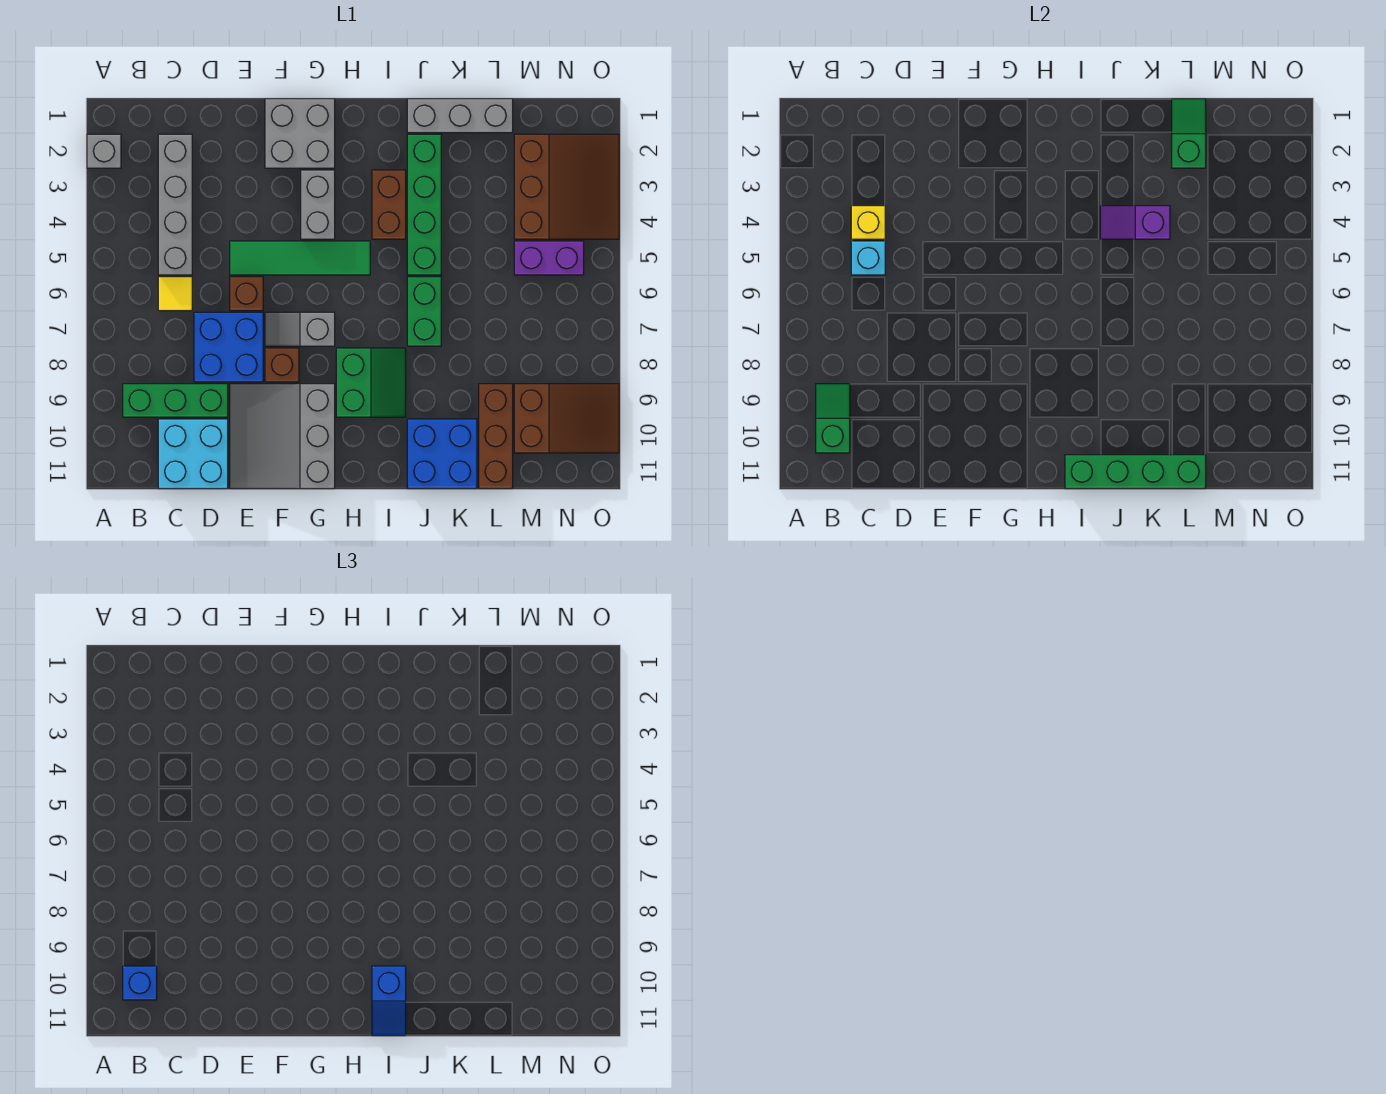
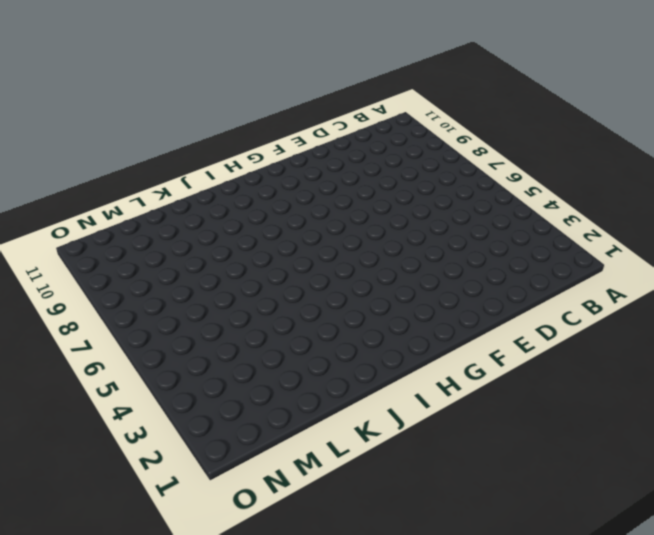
none -> grey 1x1 brick [87,134,121,168]
none -> green 1x3 brick [123,384,228,417]
none -> grey 1x4 brick [158,134,192,275]
none -> yellow 1x1 tile [158,277,192,311]

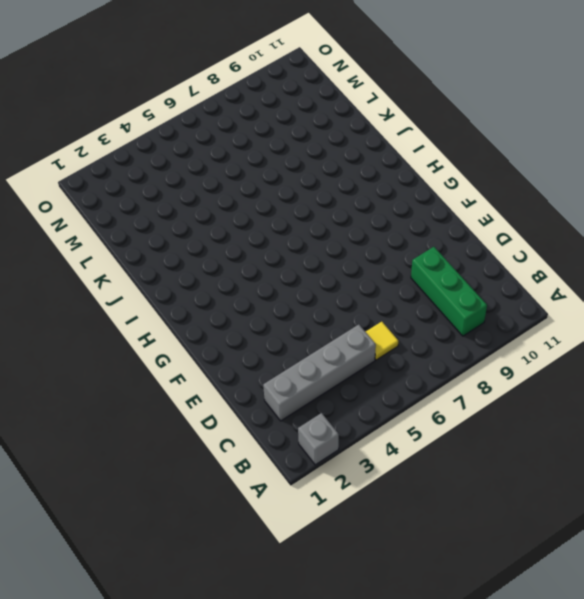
none -> cyan 2x2 brick [158,419,228,489]
none -> blue 2x2 brick [194,312,263,382]
none -> green 1x4 tile [230,241,370,275]
none -> brown 1x1 brick [230,277,263,311]

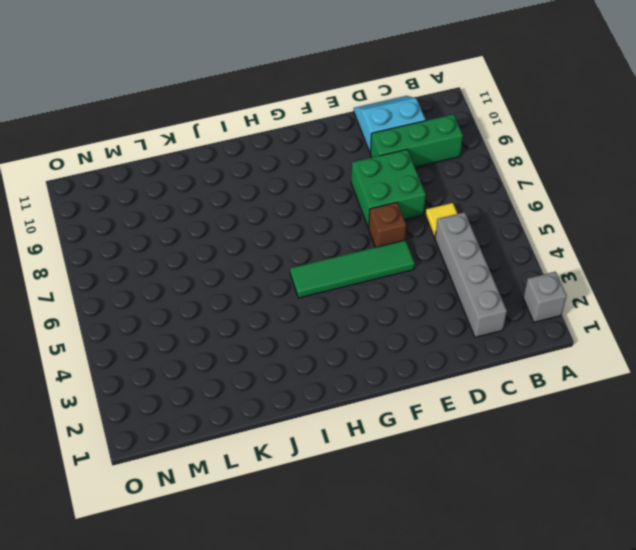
cyan 2x2 slope [354,96,426,154] -> cyan 2x2 brick [158,419,228,489]
green 2x2 brick [351,149,426,228] -> blue 2x2 brick [194,312,263,382]
none -> grey 3x3 slope [230,384,335,489]
none -> grey 2x2 brick [265,99,335,168]
none -> grey 1x2 slope [265,312,335,346]
none -> brown 1x1 brick [265,348,299,382]

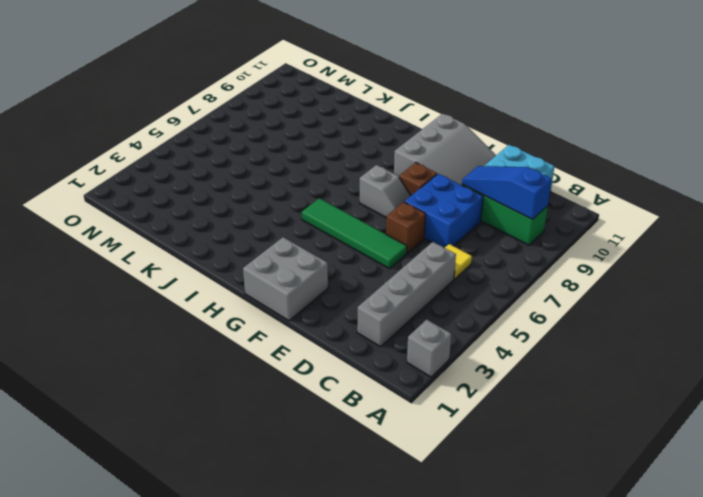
blue 1x3 slope [462,166,552,219] -> green 1x2 slope [816,384,850,453]
none -> grey 1x2 brick [301,170,335,239]
none -> green 2x2 slope [336,348,406,417]
none -> brown 1x2 brick [372,170,406,239]
none -> grey 1x3 brick [407,99,513,133]

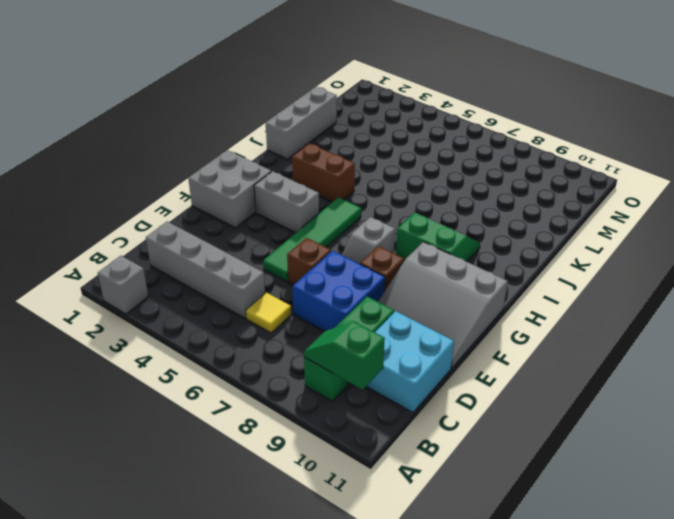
none -> green 1x4 brick [407,134,441,275]
none -> green 1x2 brick [407,277,441,346]
none -> blue 2x2 brick [407,419,477,489]
none -> brown 1x3 brick [479,384,513,489]

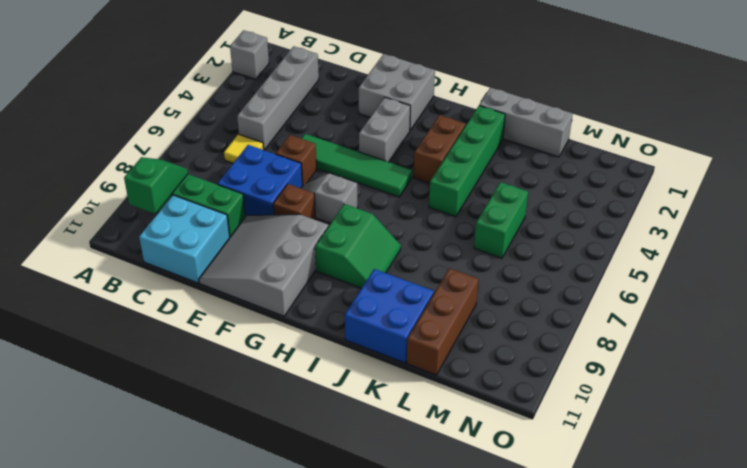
green 1x2 brick [474,182,528,258] -> green 1x2 brick moved to [407,277,441,346]
none -> brown 3x3 slope [514,134,619,239]
none -> purple 1x2 brick [514,241,584,275]
none -> brown 2x3 slope [514,384,619,453]
none -> yellow 1x1 brick [851,206,885,239]

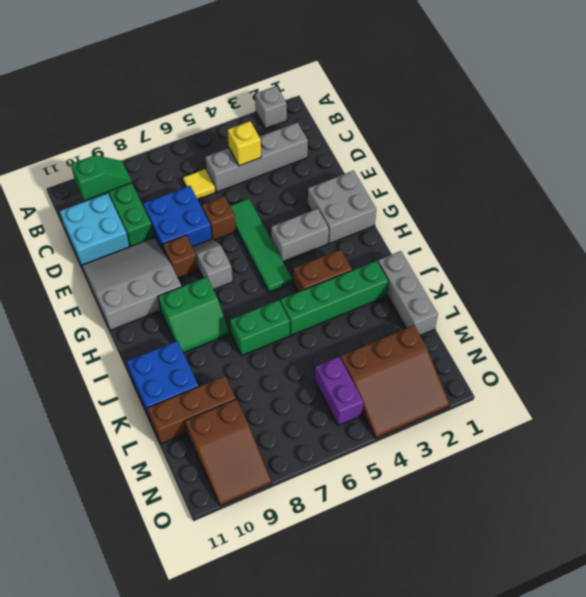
none -> cyan 1x1 brick [851,241,885,275]
none -> green 1x4 brick [1065,455,1206,489]
none -> purple 1x2 slope [1100,206,1170,239]
none -> green 1x2 slope [1172,99,1206,168]

